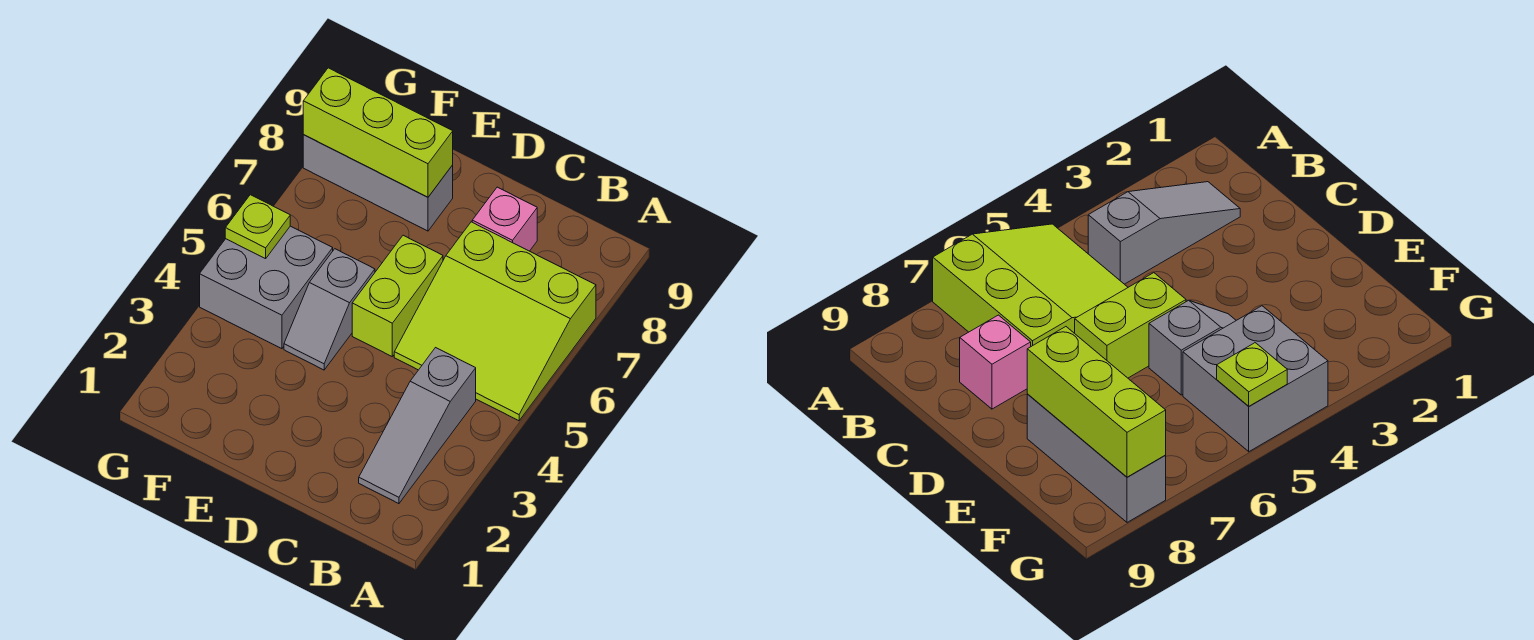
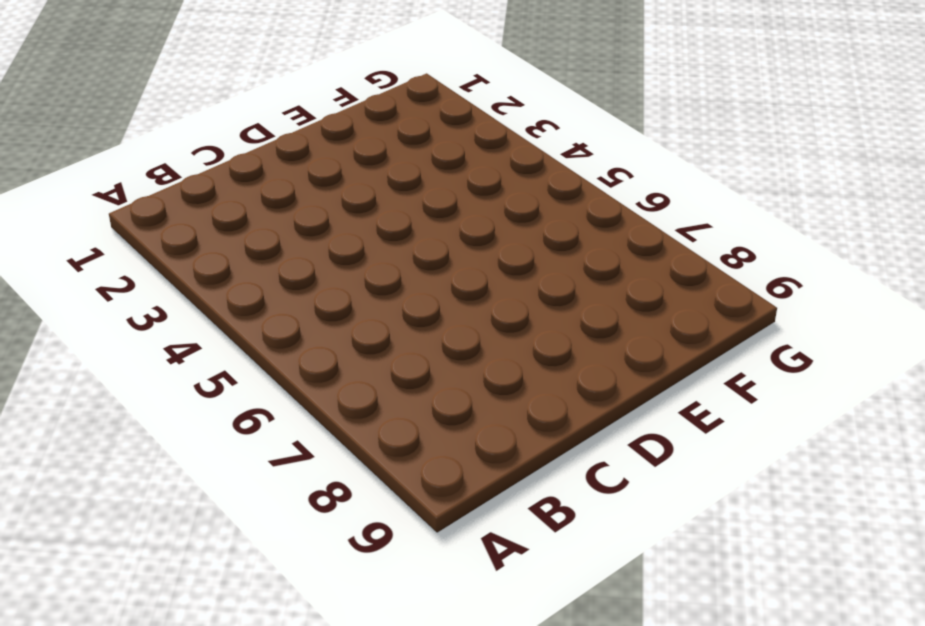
none -> lime 3x3 slope [394,222,596,421]
none -> grey 1x3 slope [359,348,476,504]

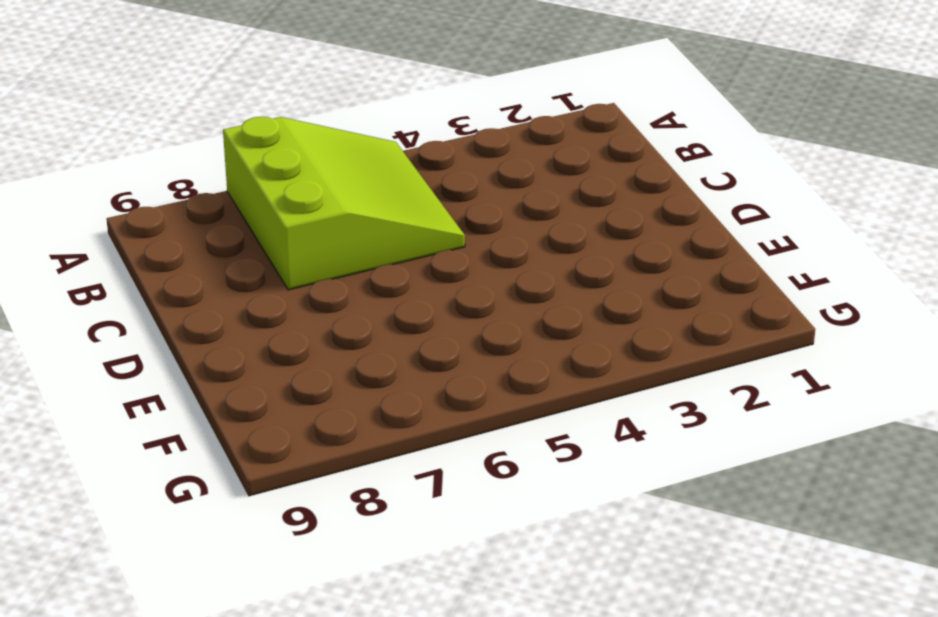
none -> grey 1x3 slope [359,348,476,504]
none -> pink 1x1 brick [472,187,537,251]

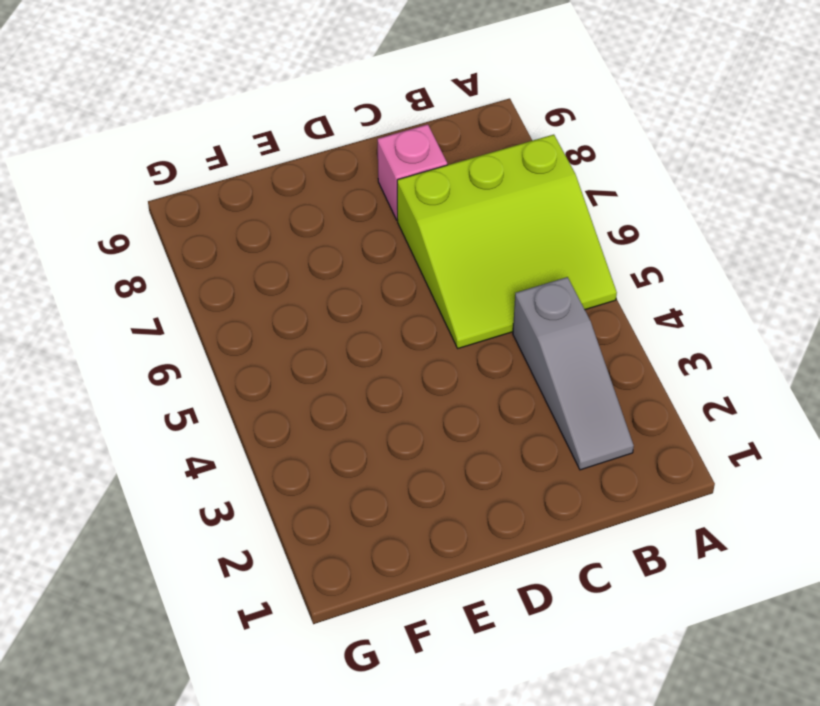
none -> lime 1x2 brick [352,235,443,356]
none -> grey 1x2 slope [284,249,375,370]

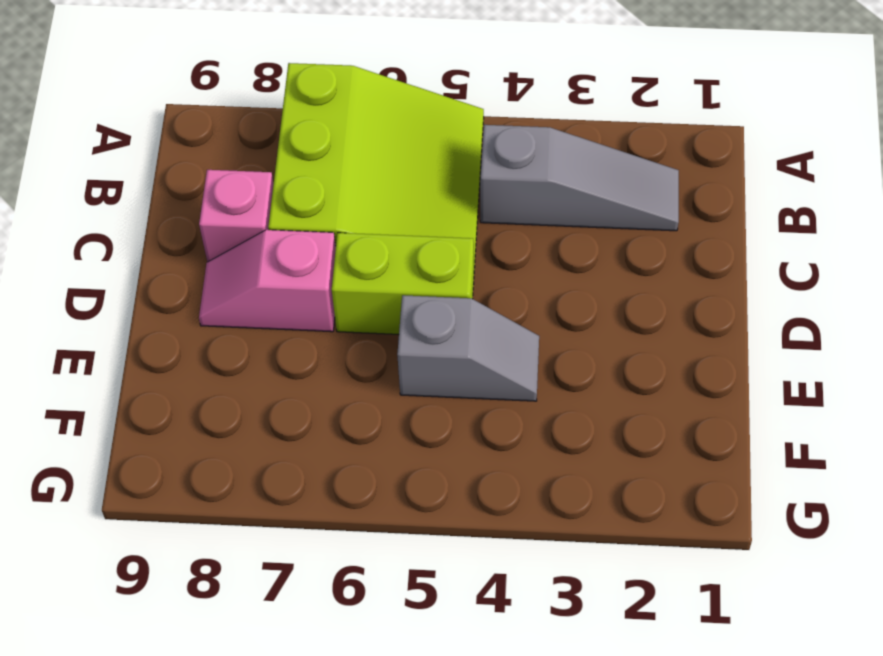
pink 1x2 slope [199,230,336,332] -> none
none -> grey 1x3 brick [303,135,453,231]
none -> grey 2x2 brick [200,226,333,349]

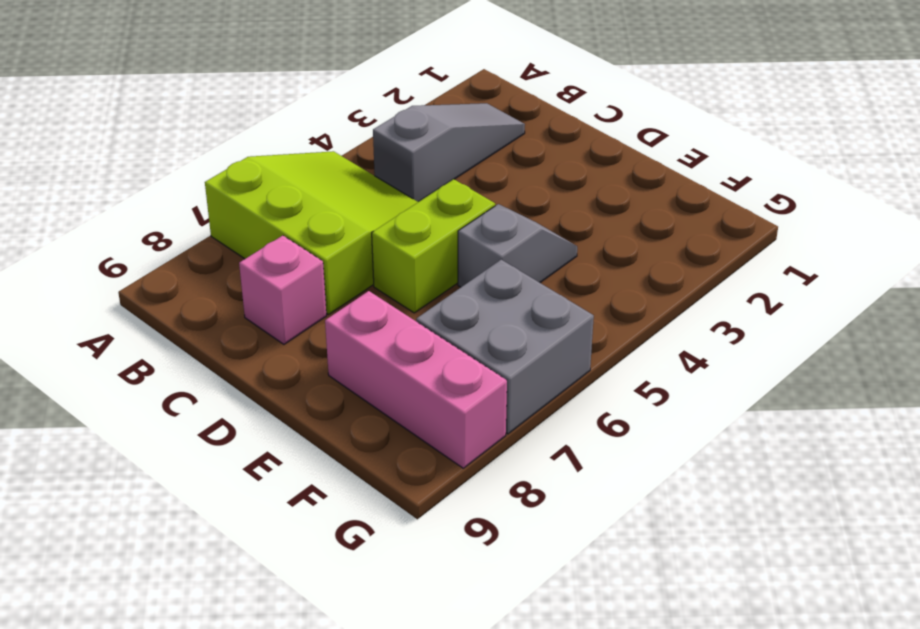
pink 1x3 brick [325,291,507,468] -> grey 1x3 brick [303,135,453,231]
grey 2x2 brick [416,260,594,434] -> grey 2x2 brick moved to [200,226,333,349]
none -> lime 1x3 brick [303,68,453,197]
none -> lime 1x1 plate [225,195,290,259]

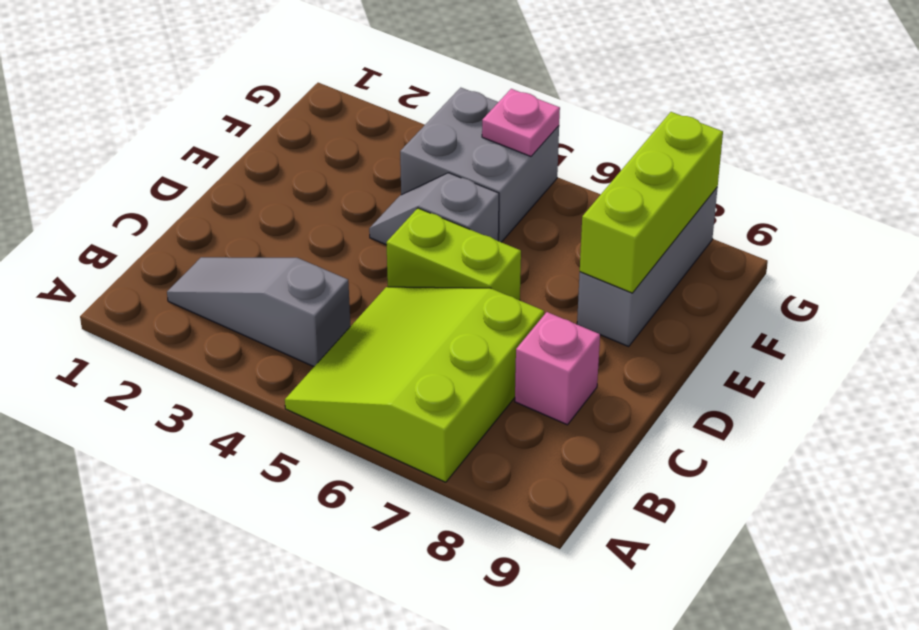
pink 1x1 plate [482,89,560,156] -> lime 1x1 plate [225,195,290,259]

